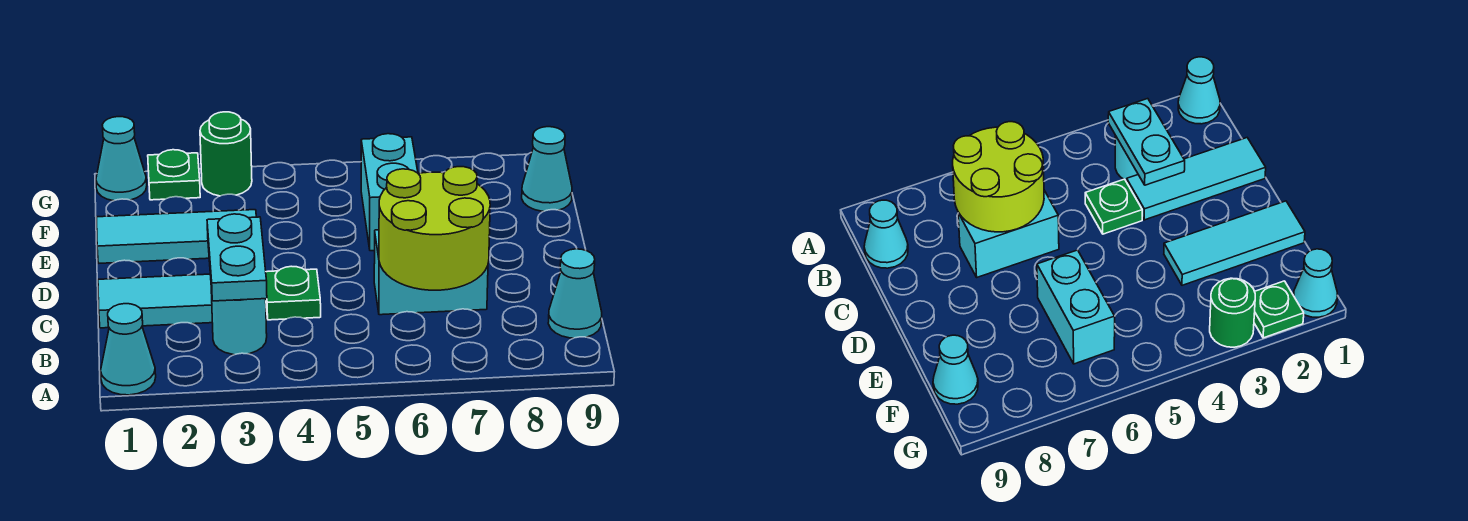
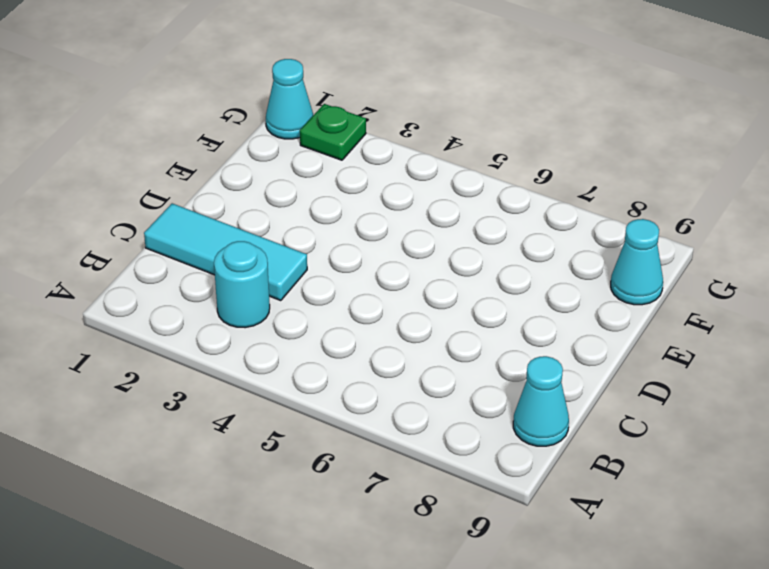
none -> cyan 1x1 cone [101,304,156,395]
none -> green 1x1 plate [266,266,321,320]
none -> cyan 1x2 brick [374,230,488,315]

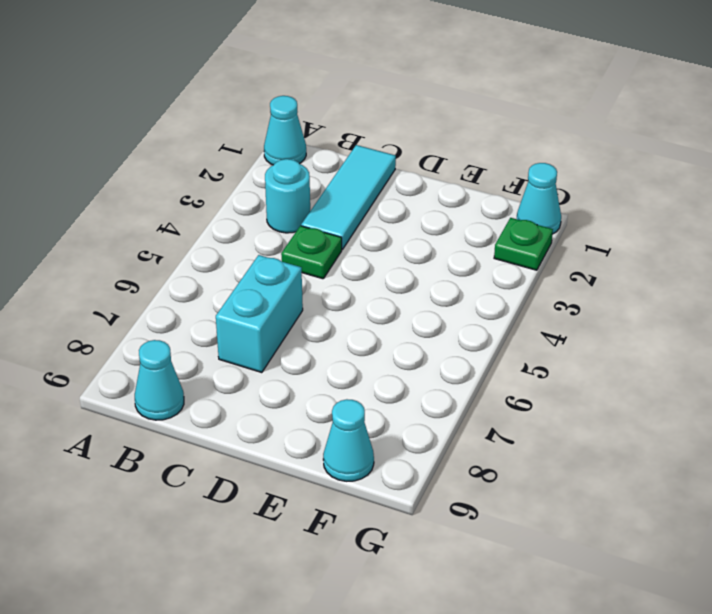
none -> cyan 1x3 tile [97,210,256,263]
none -> cyan 1x2 brick [361,134,418,251]
none -> green 1x1 round brick [200,112,252,196]

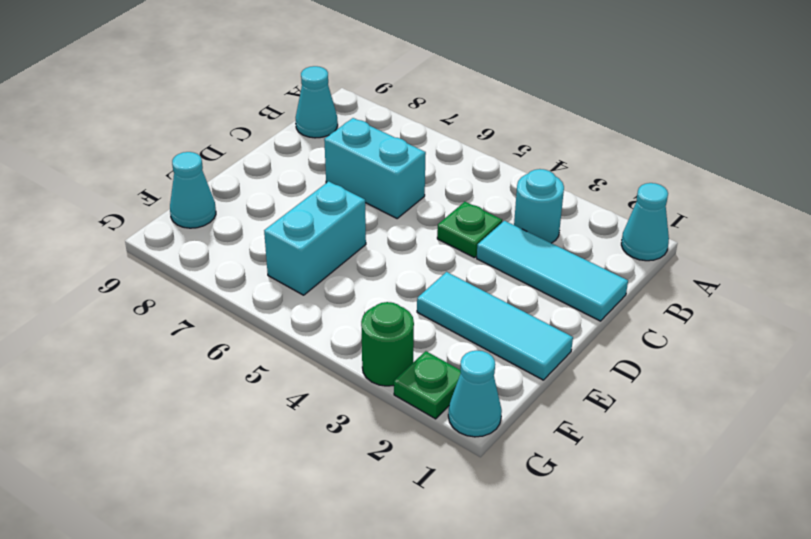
none -> cyan 1x2 plate [207,214,267,301]
none -> lime 2x2 round brick [379,167,490,290]

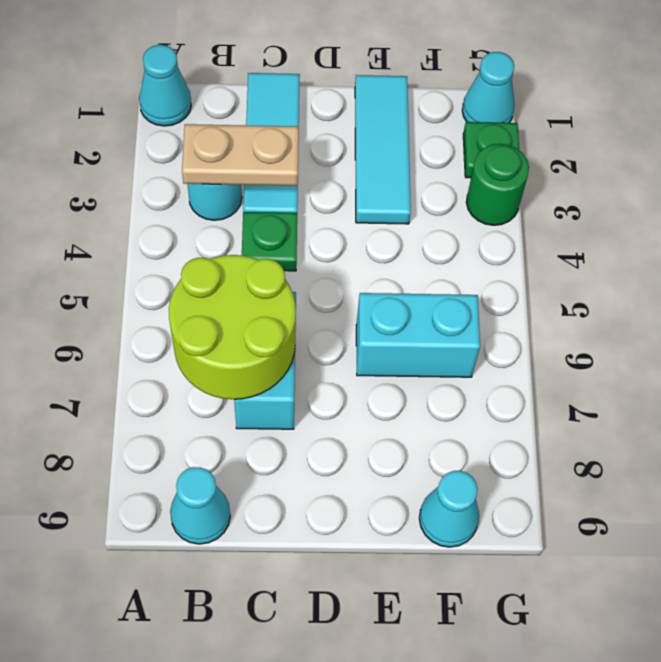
tan 1x2 plate [182,124,299,186] -> cyan 1x2 plate [207,214,267,301]

